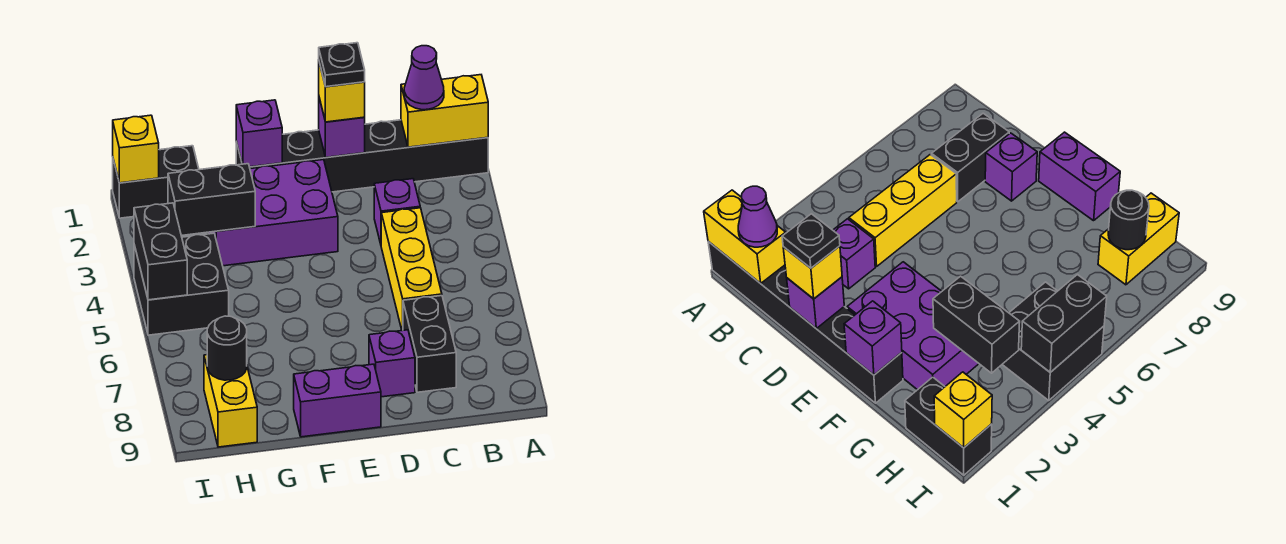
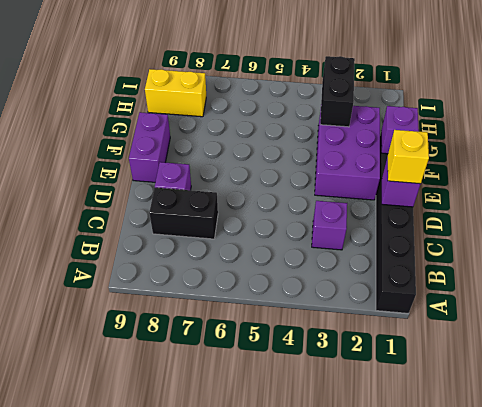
none -> yellow 1x3 brick [381,208,442,331]
none -> black 1x2 brick [113,146,199,218]
none -> black 2x2 brick [134,233,229,335]

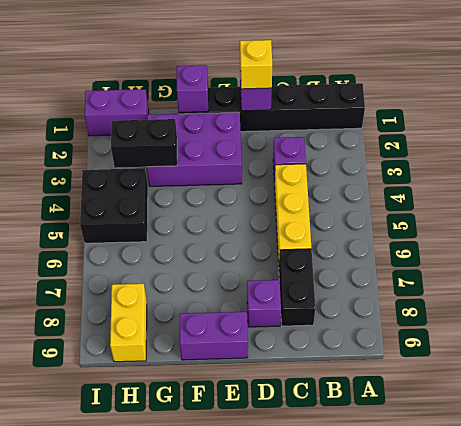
purple 1x2 brick [85,89,149,136] -> black 1x2 brick [113,146,199,218]
none -> yellow 1x2 brick [401,75,488,147]
none -> black 1x1 round brick [207,316,247,380]
none -> yellow 1x1 brick [113,115,159,183]

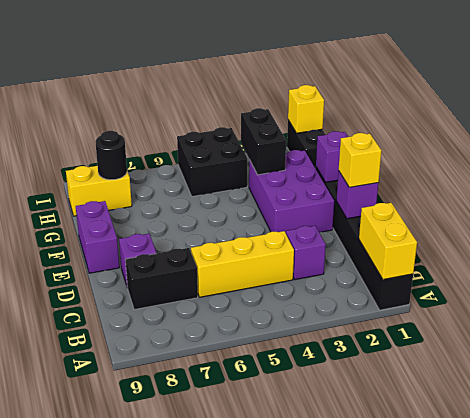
none -> black 1x2 brick [134,203,187,300]
none -> purple 1x1 cone [404,46,444,110]
none -> black 1x1 plate [319,43,365,87]

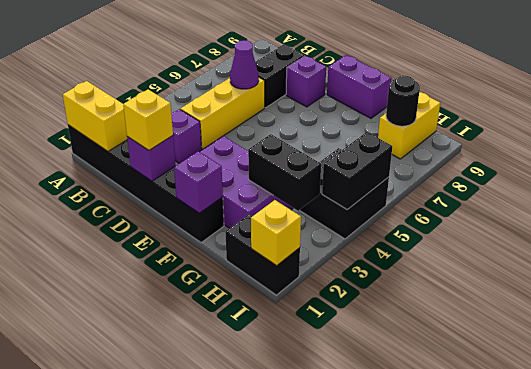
purple 1x1 cone [230,40,259,89] -> purple 1x1 cone moved to [404,46,444,110]
none -> black 1x1 plate [319,43,365,87]

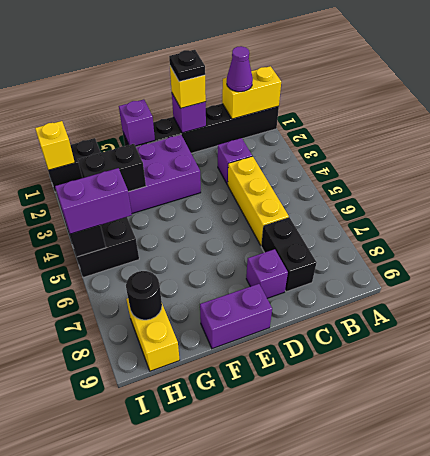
purple 1x2 brick [55,168,132,234] -> none

